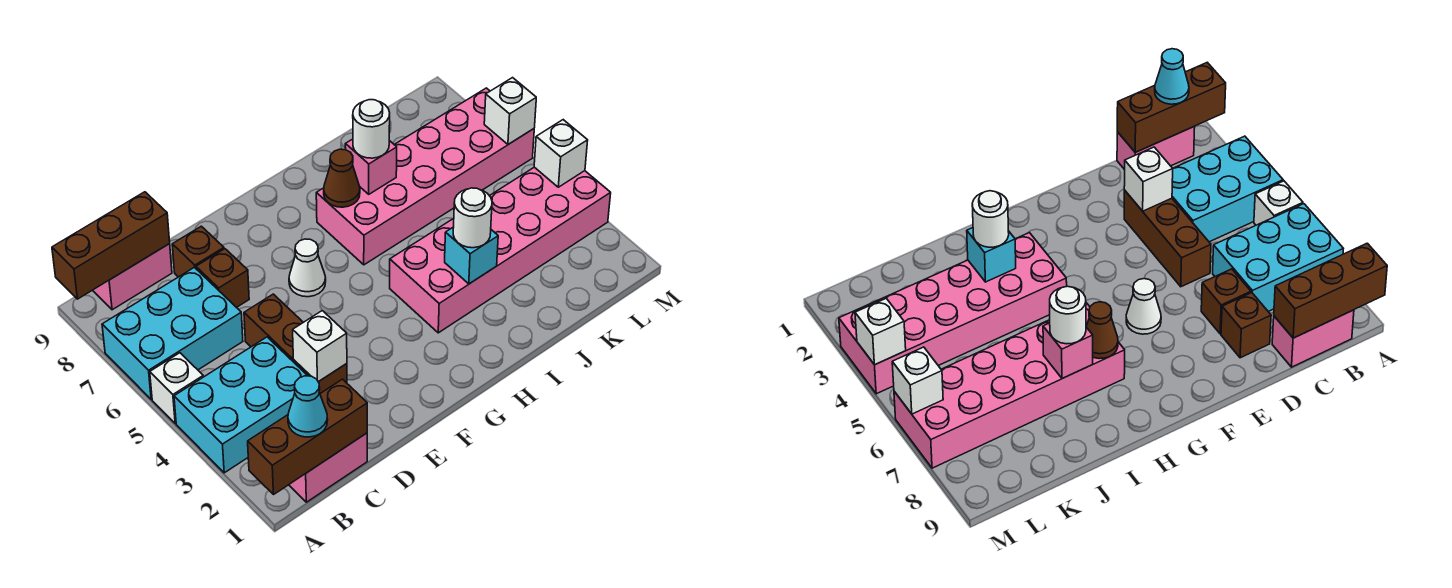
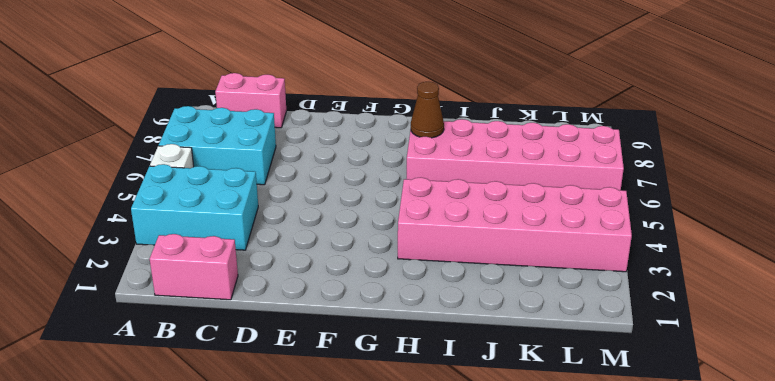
none -> brown 1x3 brick [244,294,347,393]
none -> brown 1x1 brick [196,249,249,308]
none -> brown 1x1 brick [172,226,224,277]

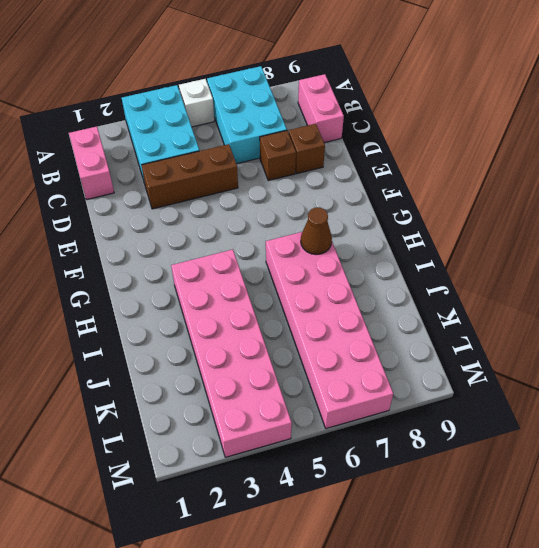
none -> white 1x1 cone [289,239,326,297]
none -> brown 1x3 brick [248,379,367,495]
none -> brown 1x3 brick [52,192,170,299]

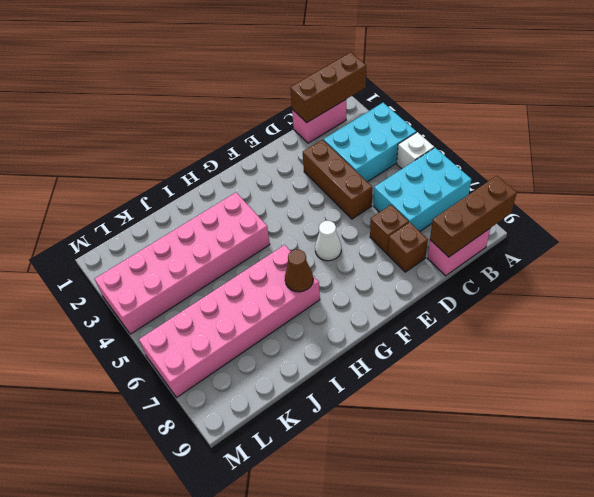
none -> white 1x1 brick [293,311,347,382]
none -> cyan 1x1 brick [445,227,498,284]
none -> pink 1x1 brick [345,139,397,194]

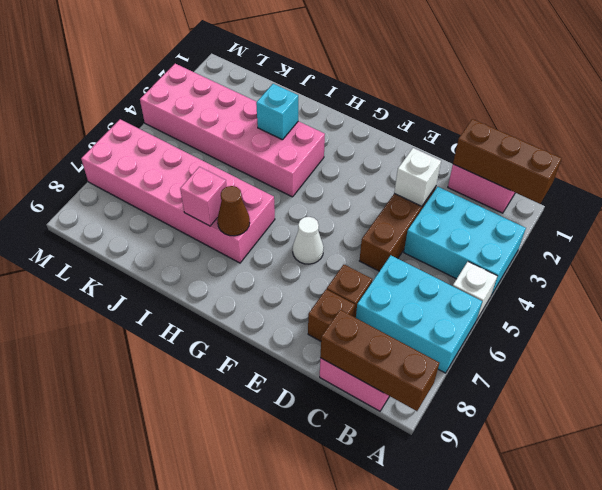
none -> white 1x1 brick [534,120,588,187]
none -> white 1x1 brick [484,78,536,144]
none -> cyan 1x1 cone [288,376,328,437]

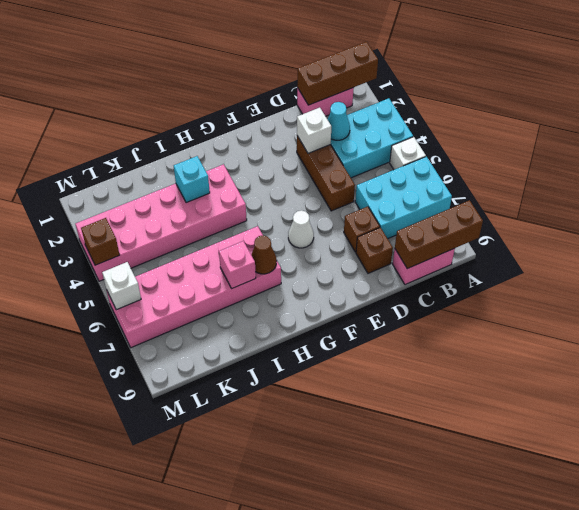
cyan 1x1 cone [327,102,350,140] -> cyan 1x1 cone moved to [288,376,328,437]
brown 1x1 brick [81,218,120,265] -> white 1x1 brick [534,120,588,187]
none -> white 1x1 round brick [453,188,492,248]
none -> white 1x1 round brick [353,100,390,158]

